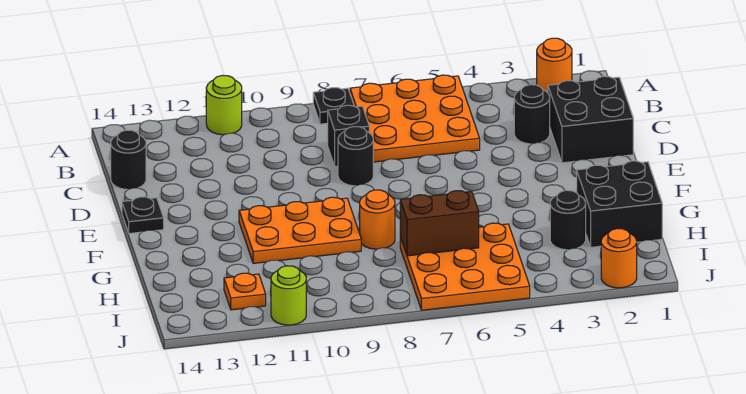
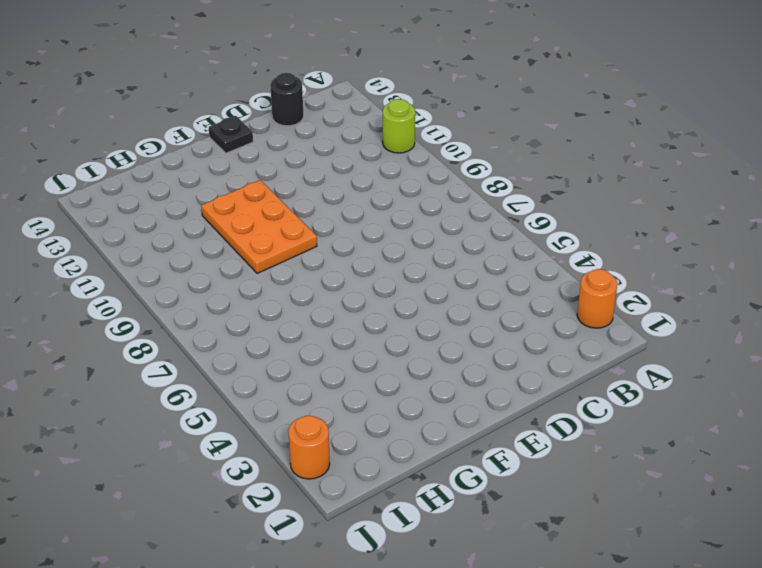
none -> orange 3x3 plate [350,75,480,162]
none -> black 1x1 plate [313,88,354,124]
none -> black 2x2 brick [548,76,633,163]

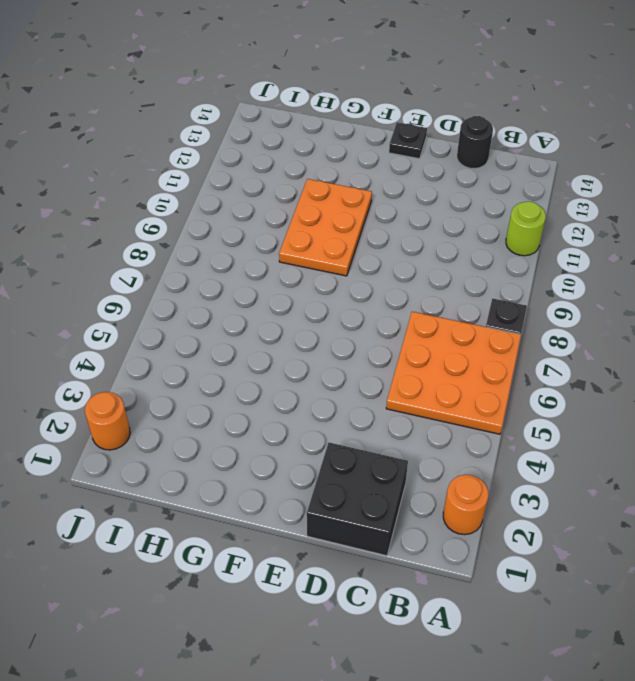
none -> black 1x1 round brick [514,85,550,144]
none -> black 1x1 brick [328,105,369,166]
none -> black 1x1 round brick [338,127,373,186]

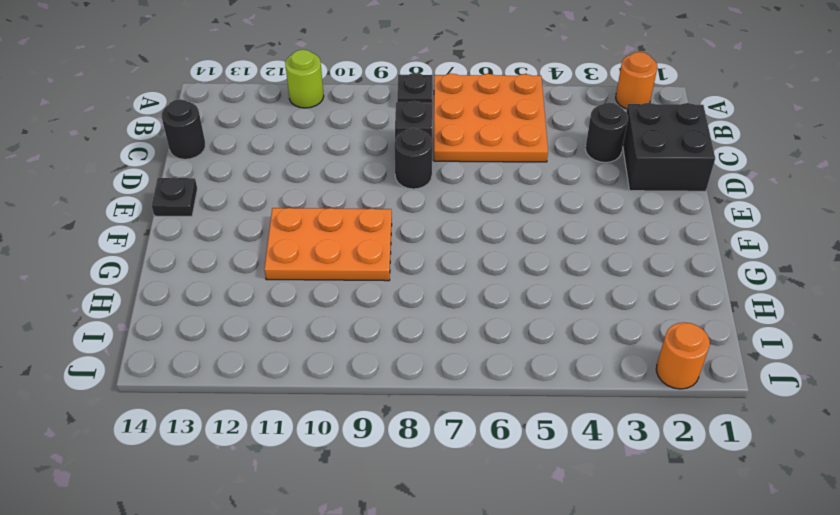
none -> black 2x2 brick [577,161,662,247]
none -> orange 1x1 round brick [360,190,395,249]
none -> black 1x1 round brick [550,190,586,250]

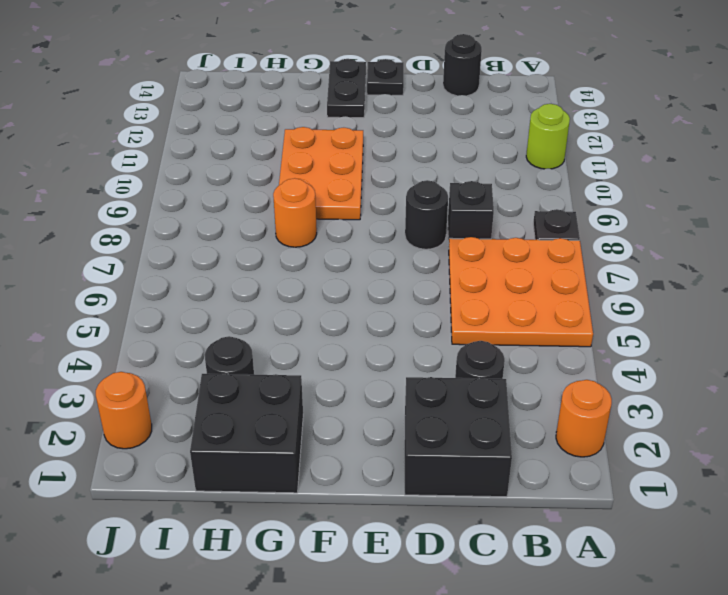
black 1x2 plate [327,59,366,118] -> none
none -> orange 3x3 plate [400,223,530,310]
none -> orange 1x1 plate [224,273,266,310]
none -> lime 1x1 round brick [271,266,306,325]

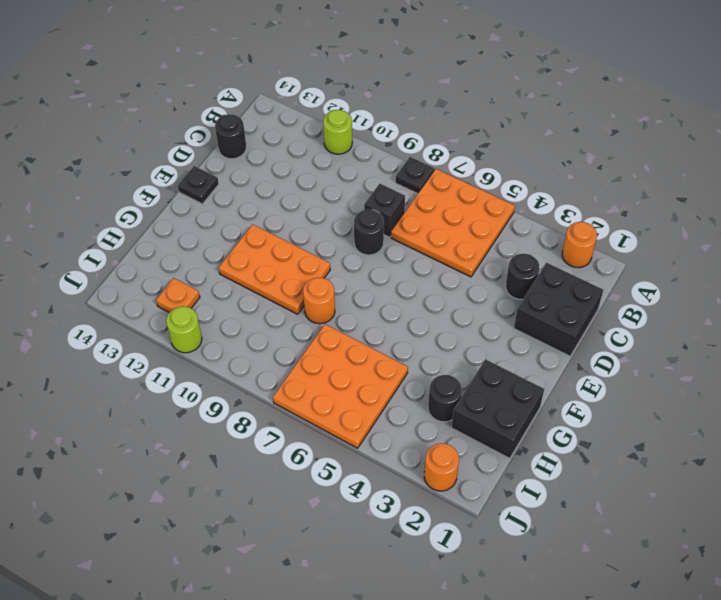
none -> brown 1x2 brick [400,191,479,256]

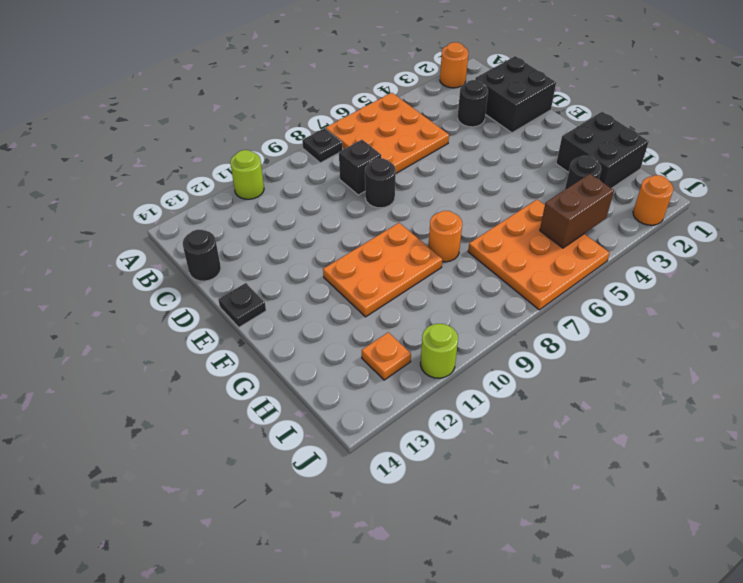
brown 1x2 brick [540,174,614,248] -> brown 1x2 brick moved to [400,191,479,256]

